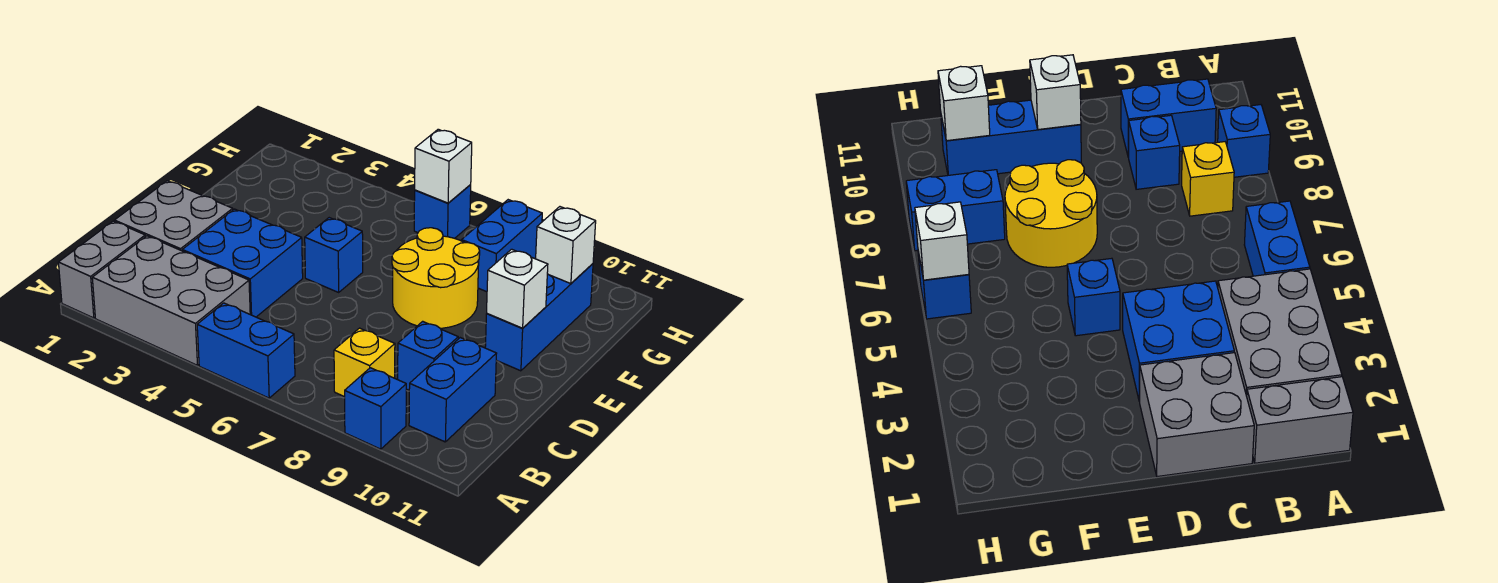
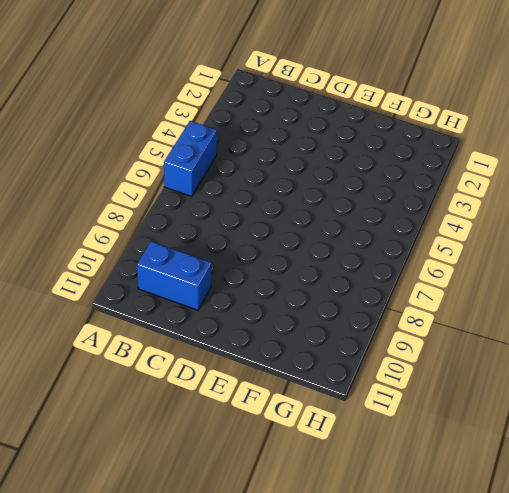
none -> grey 1x2 brick [58,221,145,318]
none -> grey 2x3 brick [92,236,250,365]
none -> blue 1x1 brick [345,368,406,449]

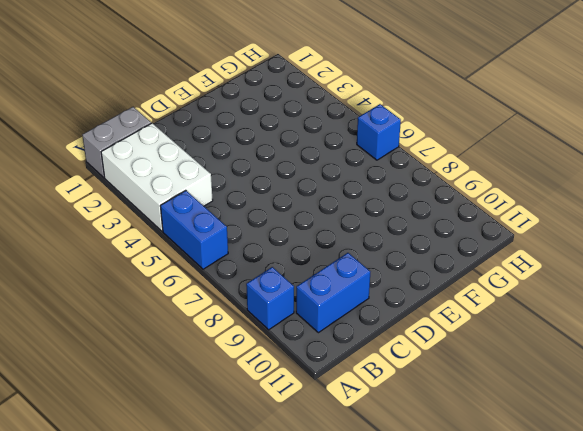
white 2x3 brick [101,123,213,231] -> grey 2x3 brick [92,236,250,365]
none -> yellow 1x1 brick [334,328,395,397]
none -> grey 2x2 brick [115,181,233,251]
none -> blue 2x2 brick [182,209,303,317]

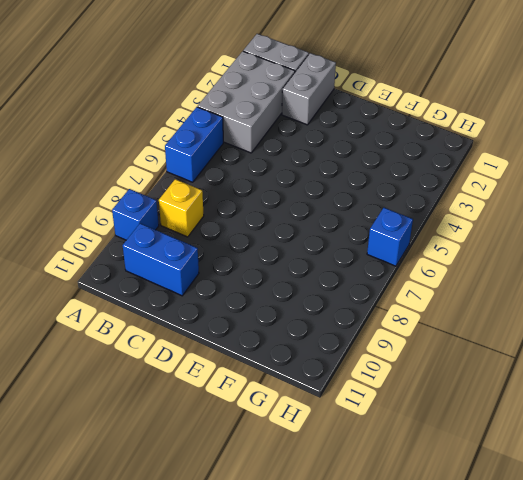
grey 1x2 brick [282,53,336,125] -> grey 2x2 brick [115,181,233,251]
none -> blue 2x2 brick [182,209,303,317]
none -> blue 1x1 brick [398,321,458,390]
none -> blue 1x1 brick [305,218,363,292]

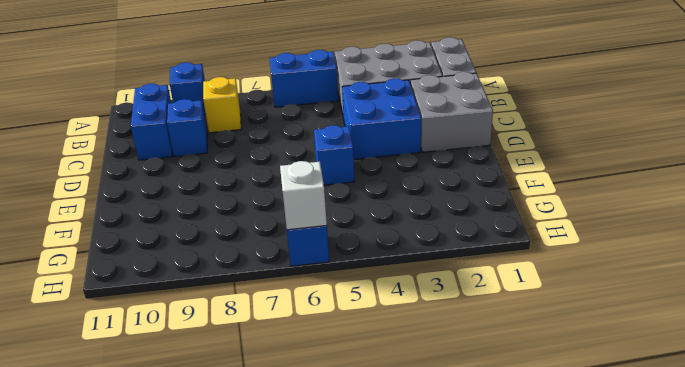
none -> yellow 2x2 round brick [392,228,480,328]
none -> blue 1x3 brick [485,264,593,371]
none -> blue 1x2 brick [462,200,542,292]

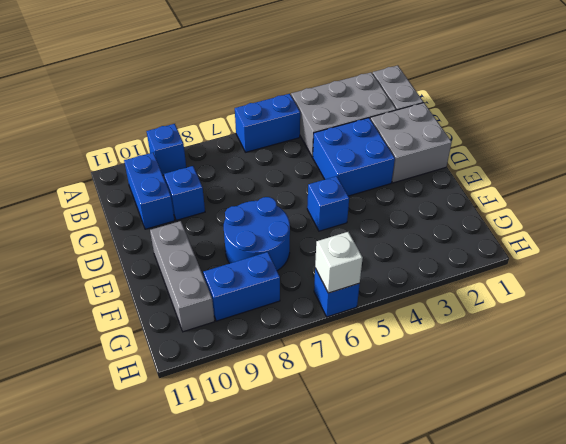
blue 2x2 round brick [224,197,290,271] -> yellow 2x2 round brick [392,228,480,328]
grey 1x3 brick [150,221,215,332] -> blue 1x3 brick [485,264,593,371]
blue 1x2 brick [203,252,280,321] -> blue 1x2 brick turned to [462,200,542,292]
none -> yellow 1x1 brick [334,328,395,397]
none -> white 1x1 brick [487,249,548,328]
none -> white 1x1 brick [536,207,596,284]

